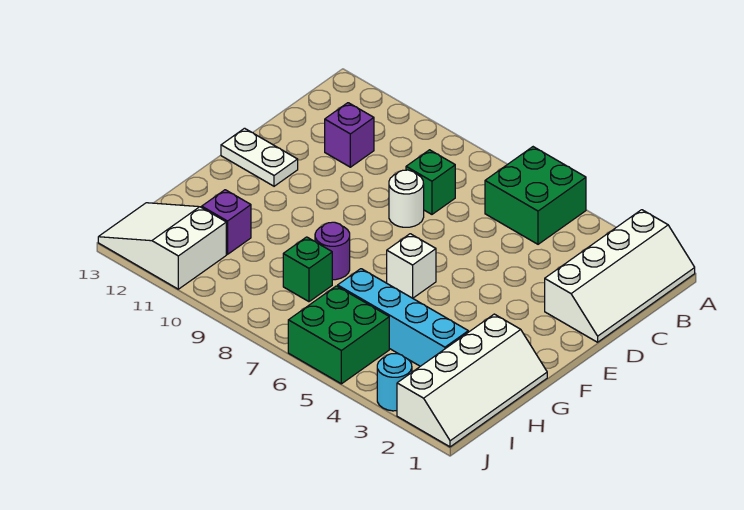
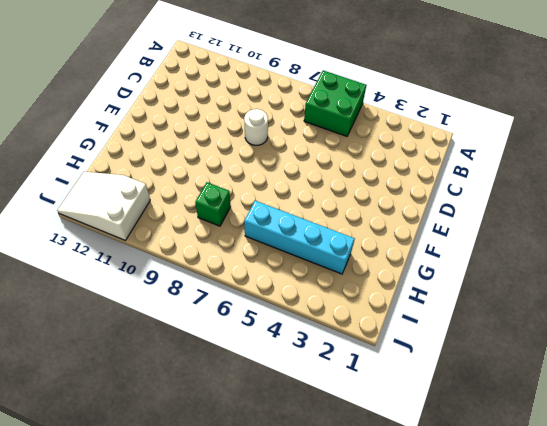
none -> white 2x4 slope [545,210,695,342]
none -> green 1x1 brick [406,150,455,214]
none -> purple 1x1 brick [325,103,374,167]

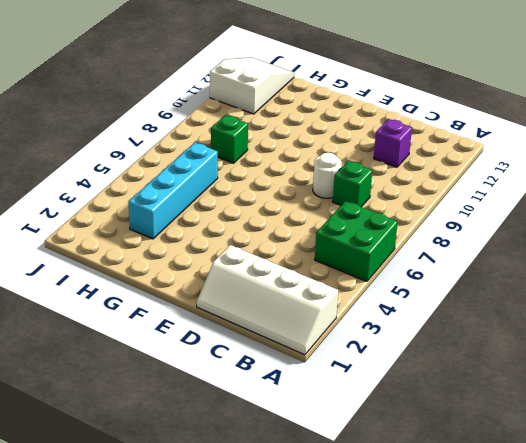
none -> white 1x2 plate [221,128,298,186]
none -> white 1x1 brick [387,234,436,298]
none -> white 2x4 slope [397,314,547,447]

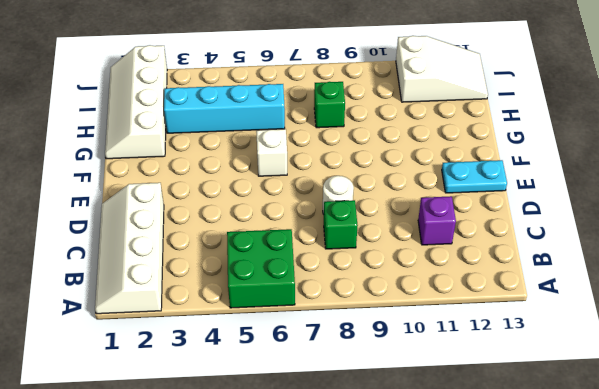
cyan 1x2 plate [442,160,507,193] -> white 1x2 plate [221,128,298,186]
none -> purple 1x1 round brick [315,222,350,280]
none -> purple 1x1 brick [202,190,251,254]
none -> green 2x2 brick [288,286,389,384]

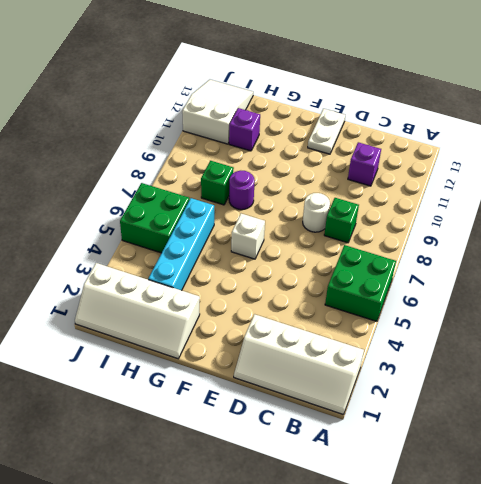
none -> cyan 1x1 round brick [377,354,412,411]

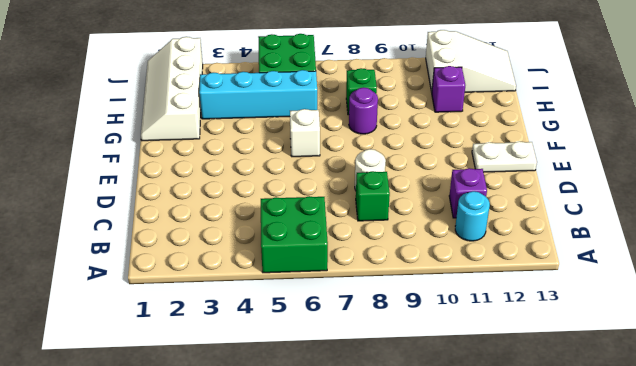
cyan 1x1 round brick [455,191,490,241] -> cyan 1x1 round brick moved to [377,354,412,411]
none -> white 2x4 slope [545,210,695,342]

